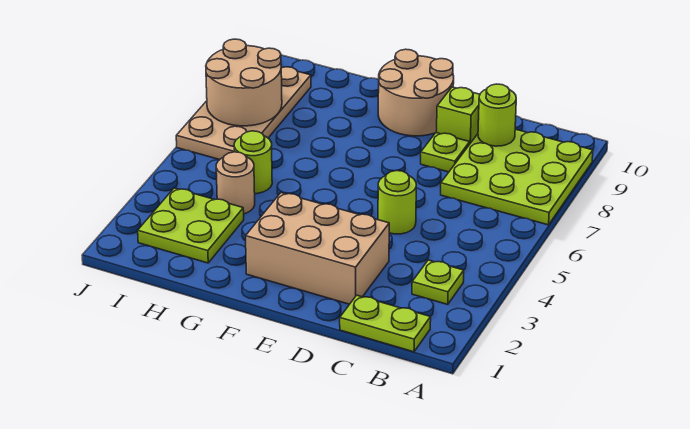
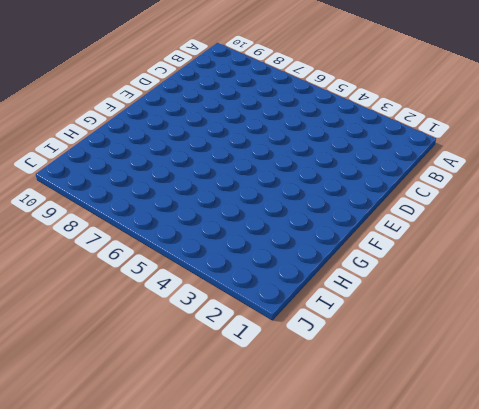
none -> lime 3x3 plate [441,129,593,225]
none -> lime 1x2 plate [340,295,431,352]
none -> lime 1x1 plate [412,260,464,304]

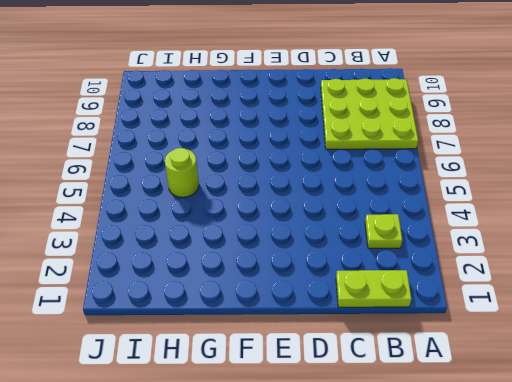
none -> tan 2x3 brick [246,193,389,304]
none -> lime 1x1 round brick [378,171,416,234]
none -> lime 1x1 plate [421,132,470,172]

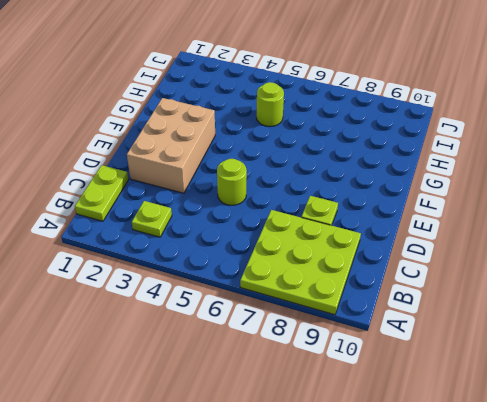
none -> lime 1x1 brick [437,87,480,143]
none -> tan 2x2 round brick [378,49,454,136]
none -> lime 2x2 plate [138,188,244,263]

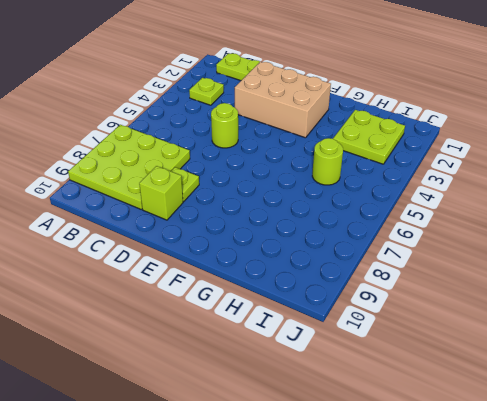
none -> tan 2x2 round brick [378,49,454,136]
none -> tan 1x1 round brick [216,152,255,214]
none -> tan 2x4 plate [176,67,311,160]

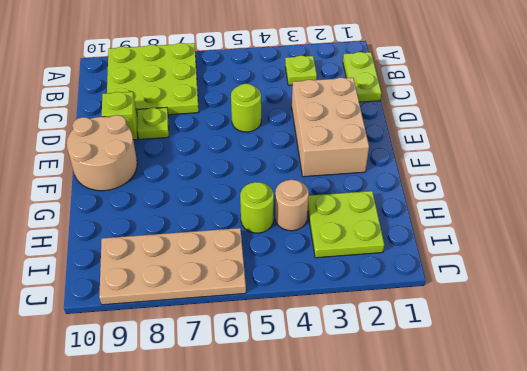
none -> lime 1x1 round brick [478,84,516,146]
none -> tan 2x2 round brick [206,39,282,126]

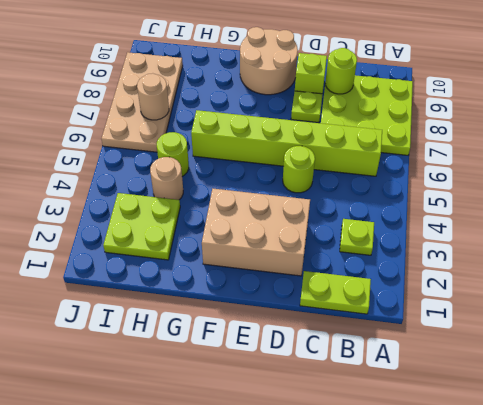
lime 1x6 brick [191,110,382,176] -> none
tan 1x1 round brick [137,73,169,120] -> tan 2x2 round brick [206,39,282,126]

